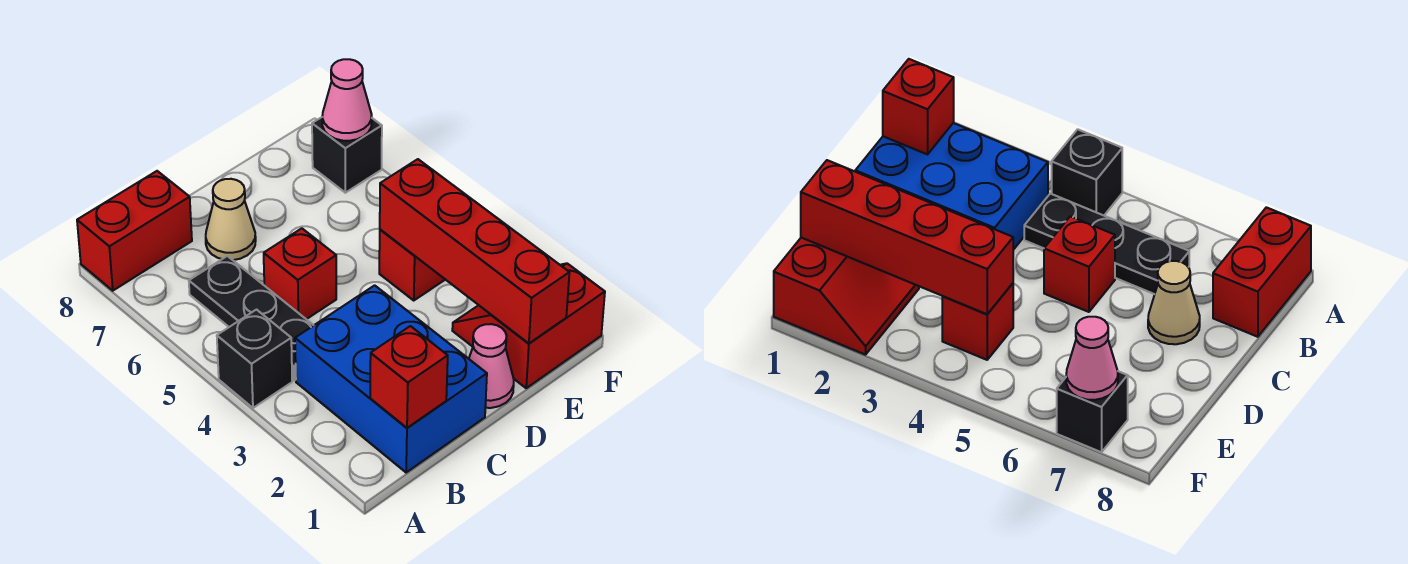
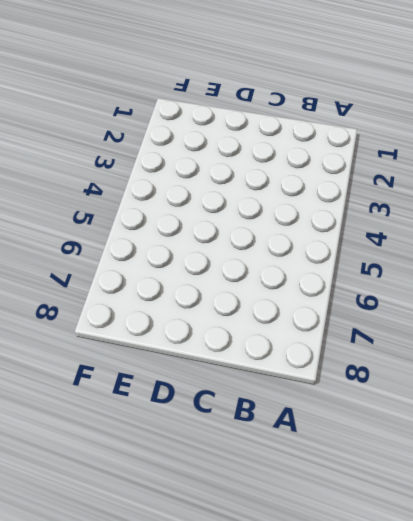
none -> black 1x1 brick [217,310,292,408]
none -> red 1x2 brick [77,171,192,291]
none -> blue 2x3 brick [295,285,487,472]

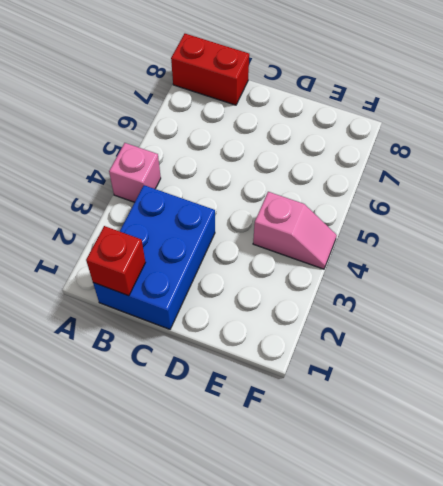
pink 1x1 brick [109,143,161,202] -> black 1x1 brick [217,310,292,408]
pink 1x2 slope [253,192,337,269] -> red 1x1 brick [379,230,445,300]
none -> black 1x3 plate [189,256,314,381]
none -> red 1x1 brick [264,228,336,319]
none -> tan 1x1 cone [206,179,256,260]

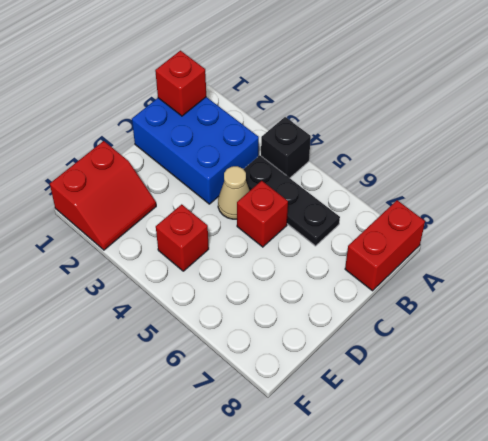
tan 1x1 cone [218,166,250,219] -> tan 1x1 cone moved to [206,179,256,260]
none -> pink 1x1 cone [469,324,514,408]
none -> black 1x1 brick [312,117,382,193]
none -> red 1x4 brick [380,159,569,343]

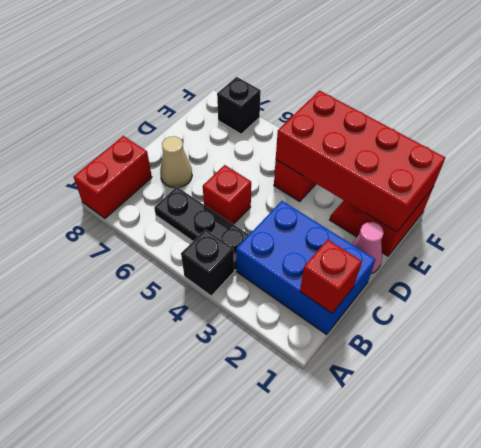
red 2x4 brick [276,91,445,232] -> red 1x4 brick [380,159,569,343]
none -> pink 1x1 cone [322,59,372,141]

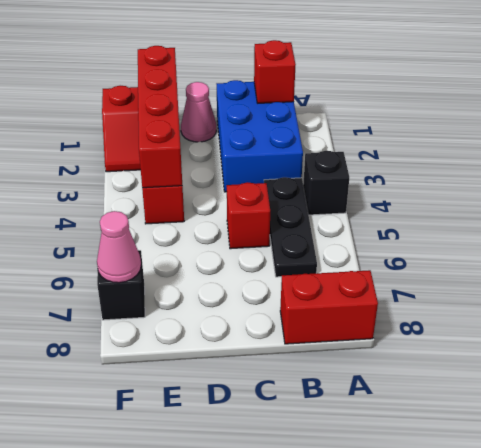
none -> tan 1x1 cone [206,179,256,260]

